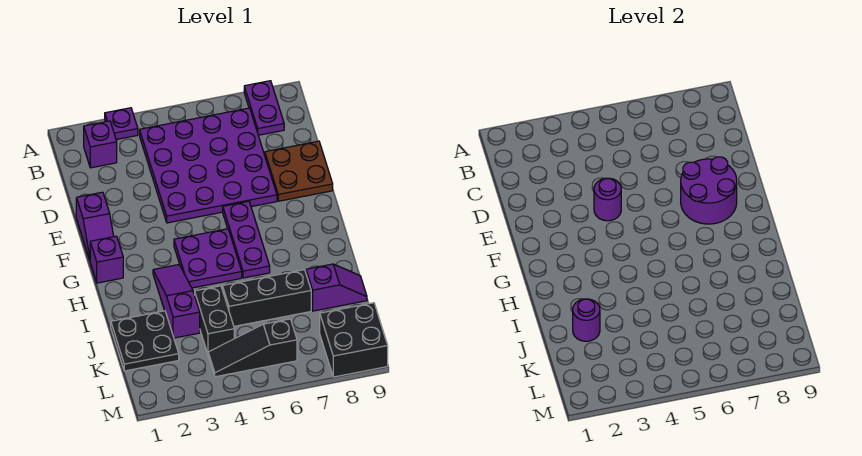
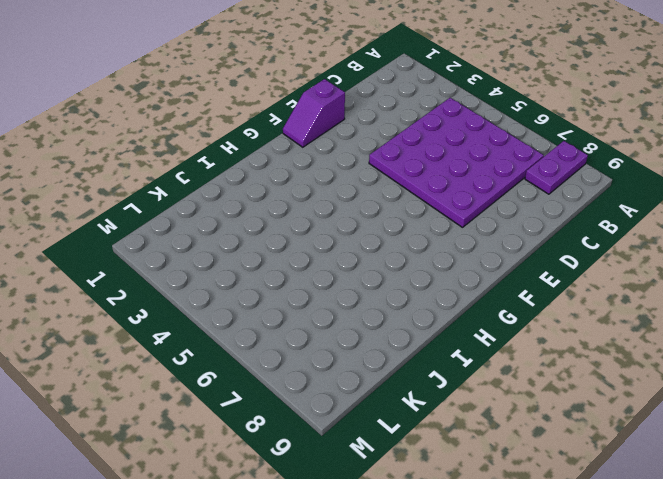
none -> purple 1x1 plate [105,108,138,140]
none -> purple 1x1 brick [84,121,117,168]
none -> brown 2x2 plate [265,141,333,201]

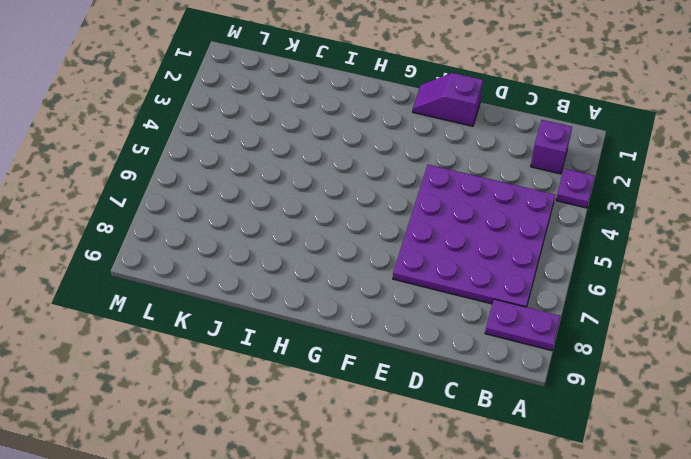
none -> brown 2x2 plate [265,141,333,201]
none -> purple 1x3 plate [223,201,270,278]
none -> purple 1x1 brick [90,236,123,283]

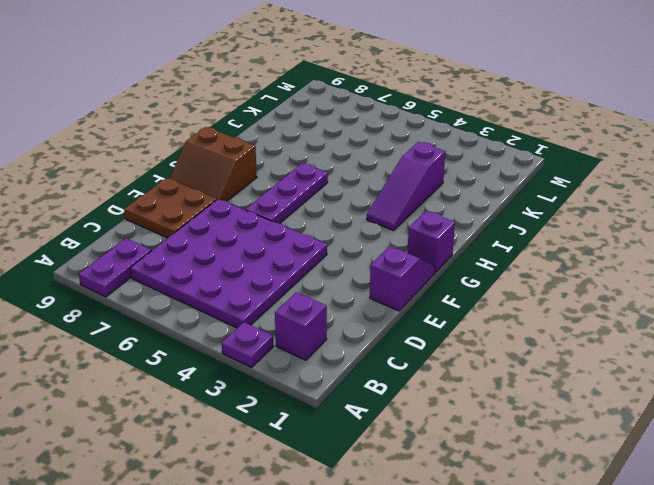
brown 2x2 slope [170,127,257,201] -> none
none -> purple 2x2 plate [174,229,242,288]
none -> black 2x2 plate [111,311,179,371]
none -> black 1x2 brick [195,286,234,353]

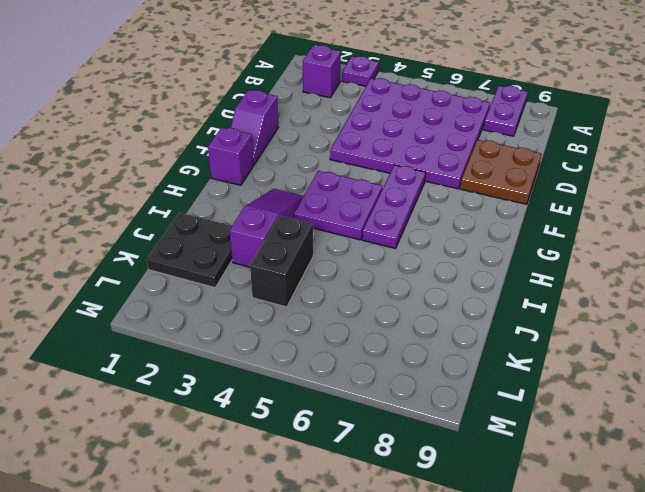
none -> black 1x3 brick [222,270,311,326]
none -> purple 1x2 slope [306,264,367,311]
none -> black 1x3 slope [208,319,297,377]

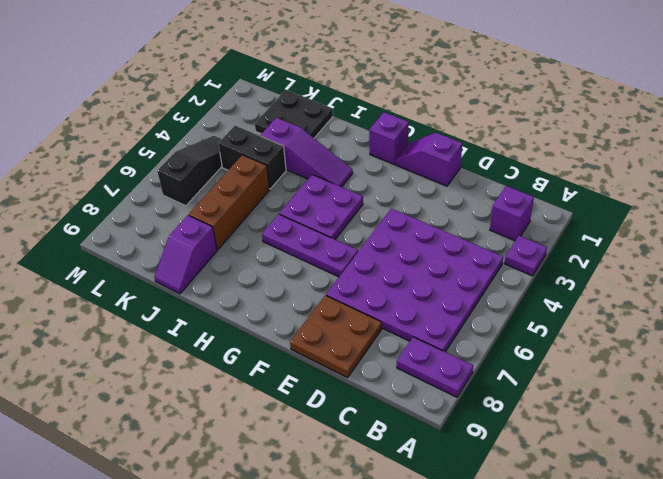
brown 1x3 brick [189,155,270,250] -> black 1x3 brick [222,270,311,326]
none -> black 2x2 brick [320,303,388,377]
none -> purple 1x1 round brick [594,178,621,221]
none -> purple 2x2 round brick [681,157,737,224]

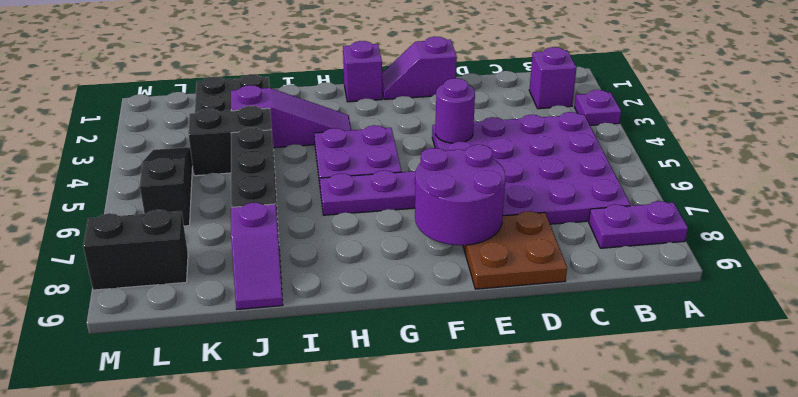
black 1x2 brick [83,210,188,290] -> black 2x2 brick [320,303,388,377]
none -> purple 1x1 round brick [573,299,600,341]

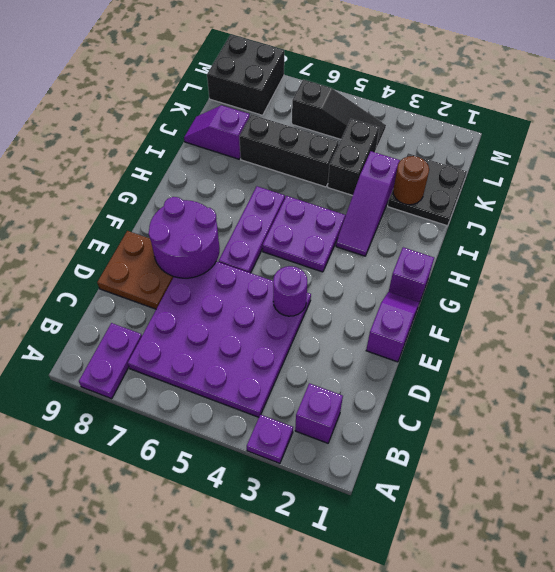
brown 1x1 round brick [393,156,429,205] -> purple 1x1 round brick [573,299,600,341]

